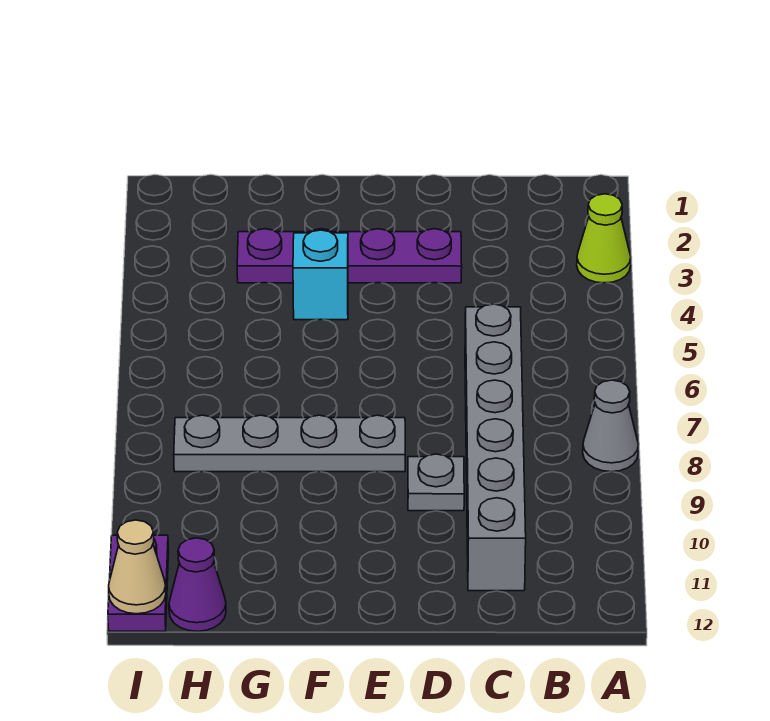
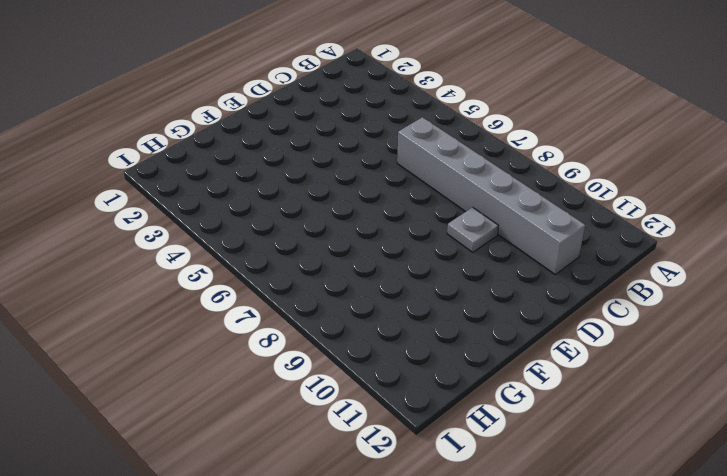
none -> lime 1x1 cone [577,194,631,283]
none -> grey 1x1 cone [583,380,638,472]

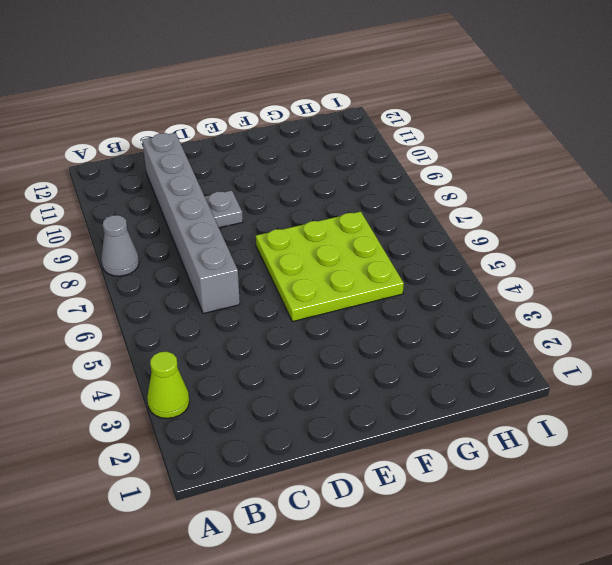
lime 3x3 plate [256,211,404,322] -> none
none -> purple 1x4 plate [237,229,462,283]
none -> grey 1x4 plate [174,415,405,472]

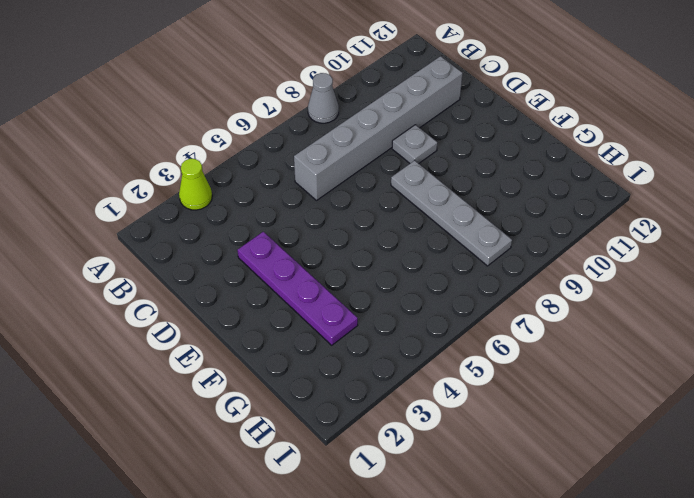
none -> cyan 1x1 brick [293,230,348,320]
none -> purple 1x1 cone [169,538,226,631]

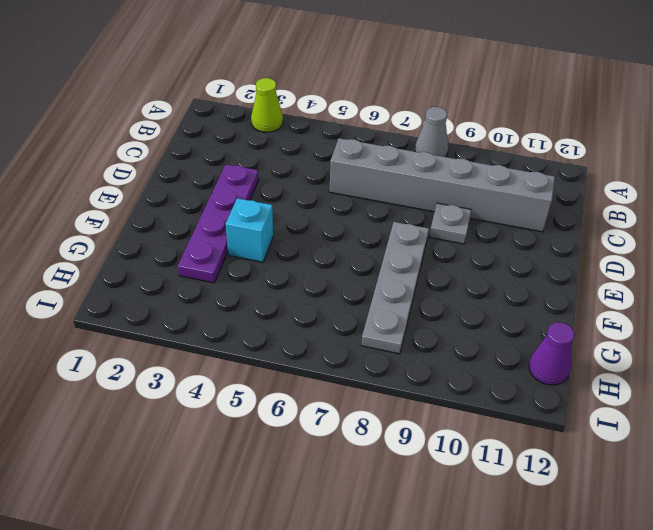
none -> purple 1x2 plate [108,535,169,631]
none -> tan 1x1 cone [109,520,166,614]

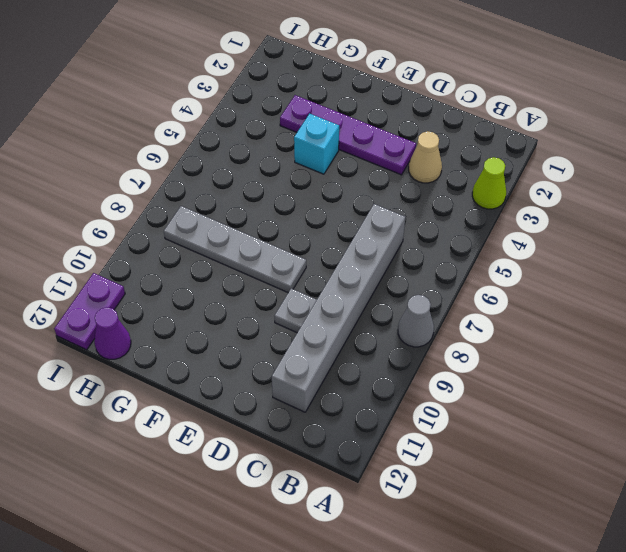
tan 1x1 cone [409,131,442,183] -> tan 1x1 cone moved to [109,520,166,614]

